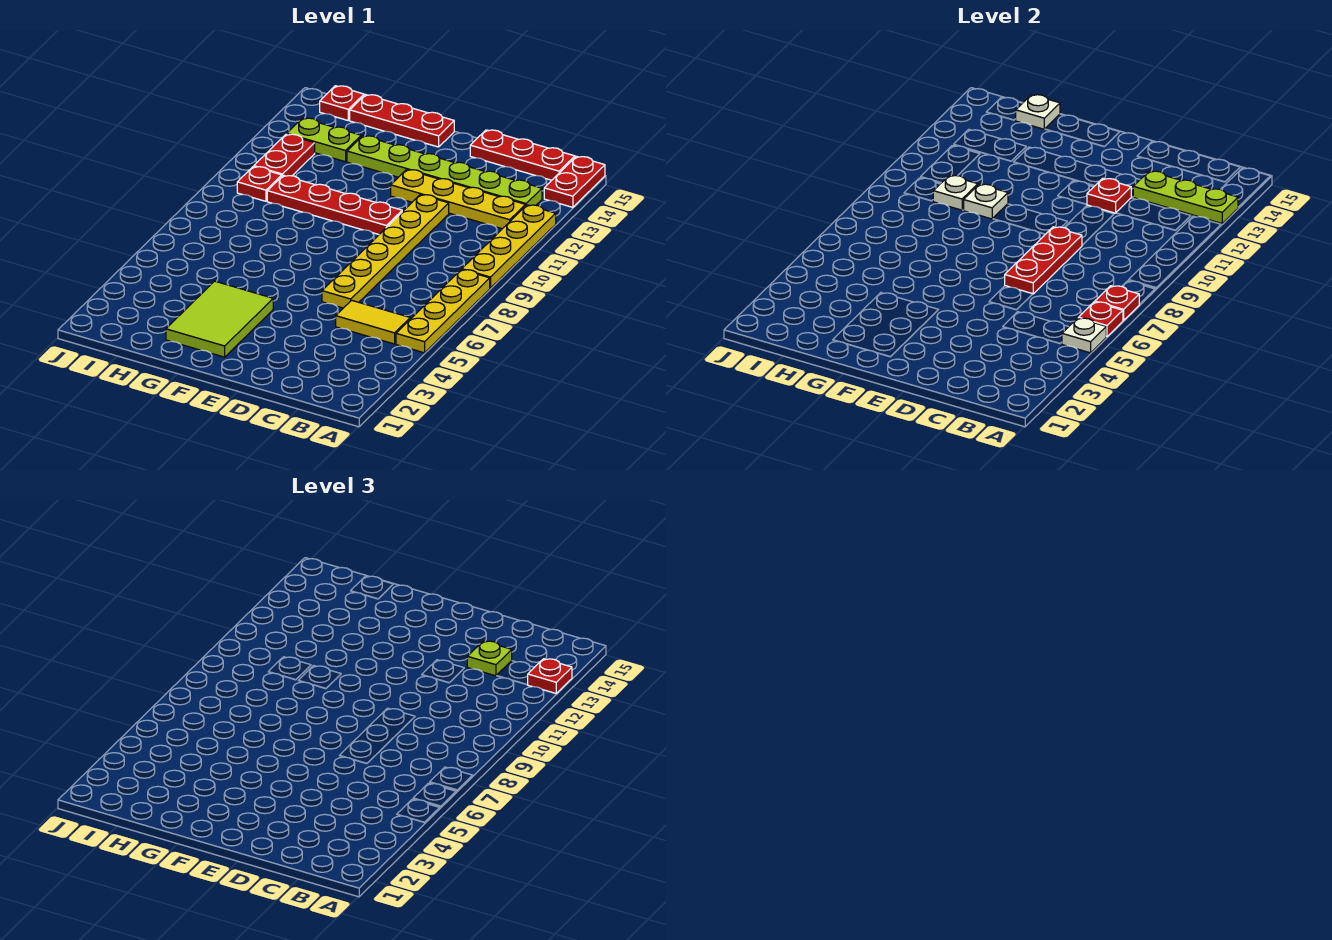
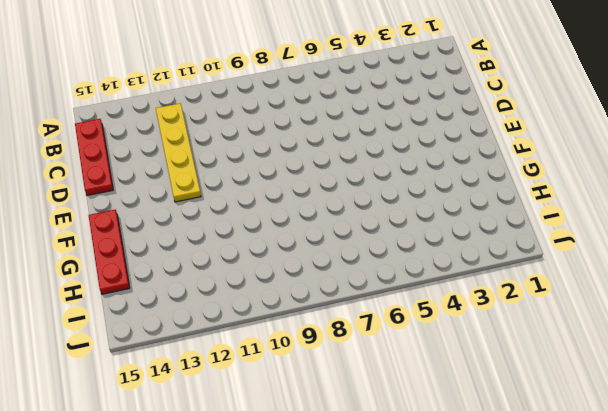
none -> yellow 1x4 plate [396,270,490,353]
none -> yellow 1x4 plate [462,205,556,288]
none -> red 1x2 plate [544,156,605,207]

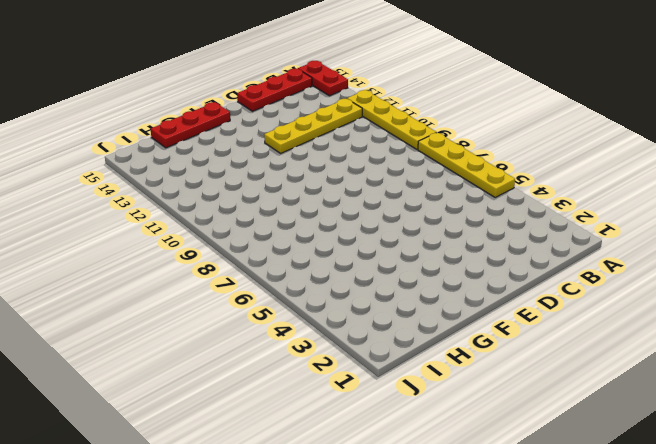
none -> yellow 1x2 tile [336,300,410,344]
none -> lime 1x6 plate [347,136,542,206]
none -> yellow 1x6 plate [322,195,449,308]

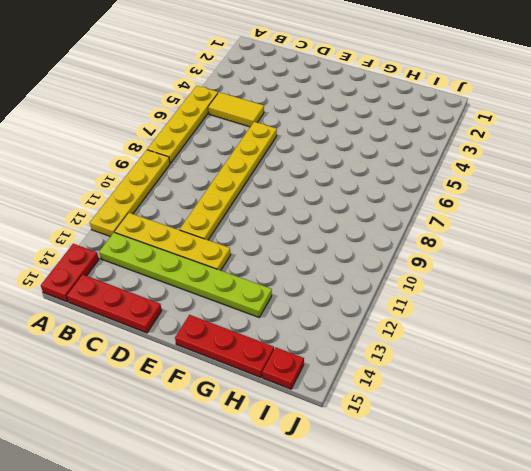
none -> red 1x4 plate [267,175,402,234]
none -> lime 2x3 tile [166,281,273,357]
none -> lime 1x2 plate [287,118,361,162]

